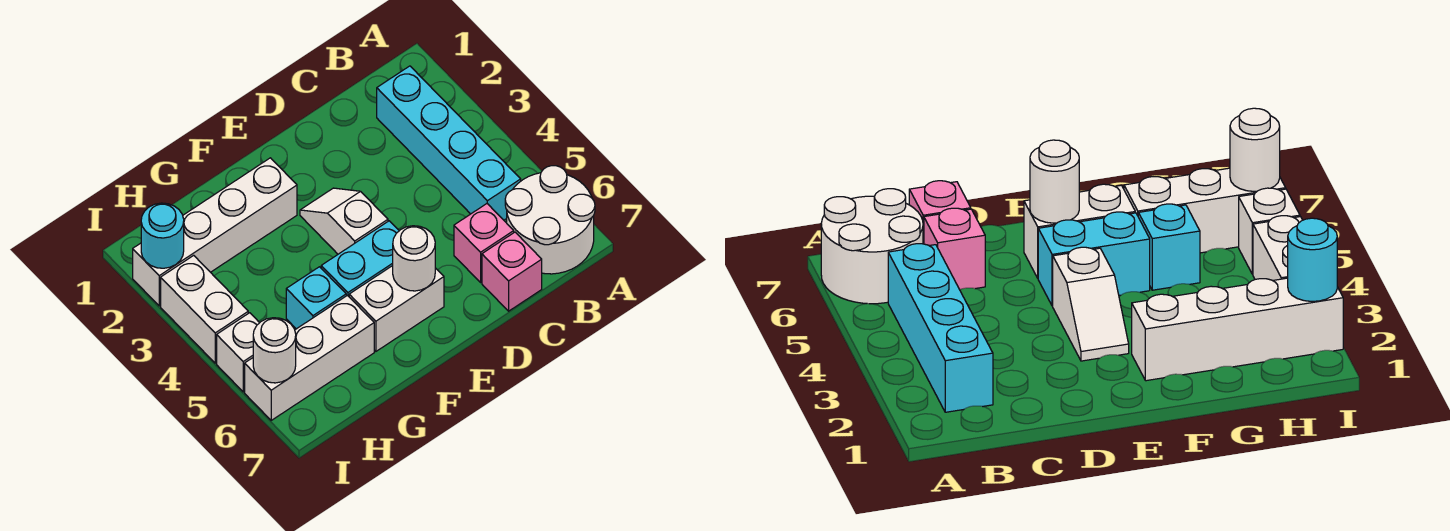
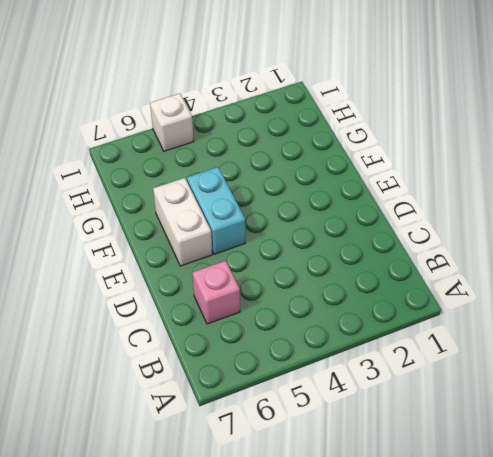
none -> white 2x2 round brick [505,166,595,274]
none -> cyan 1x4 brick [377,66,521,220]
none -> pink 1x1 brick [482,232,542,311]

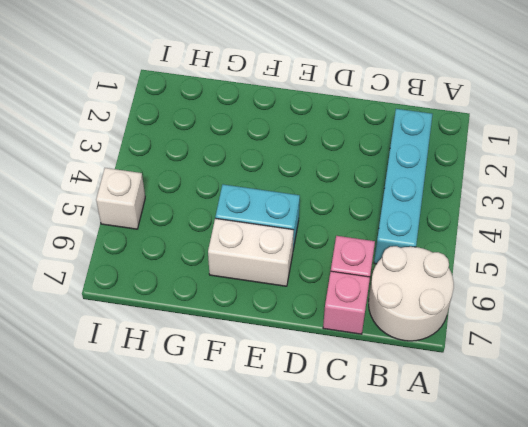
none -> white 1x2 slope [300,188,388,254]
none -> white 1x4 brick [133,158,297,306]
none -> cyan 1x1 brick [286,267,346,329]

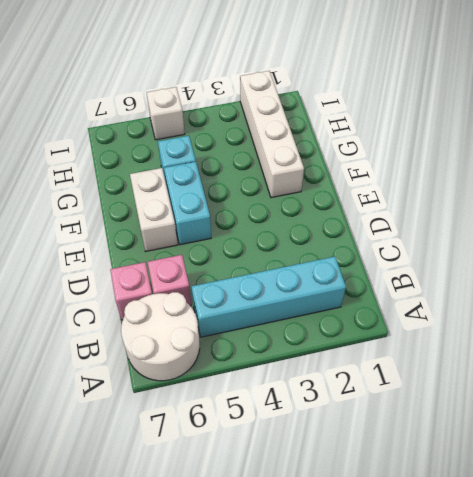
none -> white 1x2 slope [300,188,388,254]
none -> white 1x3 brick [245,295,374,420]
none -> white 1x2 brick [161,255,248,363]

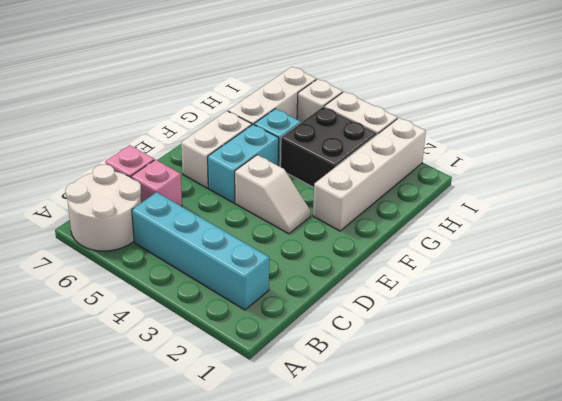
black 2x2 brick [280,107,377,187] -> none
none -> white 1x1 round brick [393,226,435,291]
none -> cyan 1x1 round brick [141,203,184,268]
none -> white 1x1 round brick [253,318,296,383]

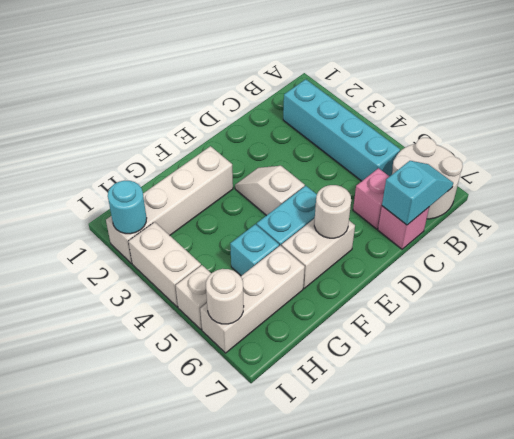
cyan 1x2 slope [382,161,453,225] -> none

